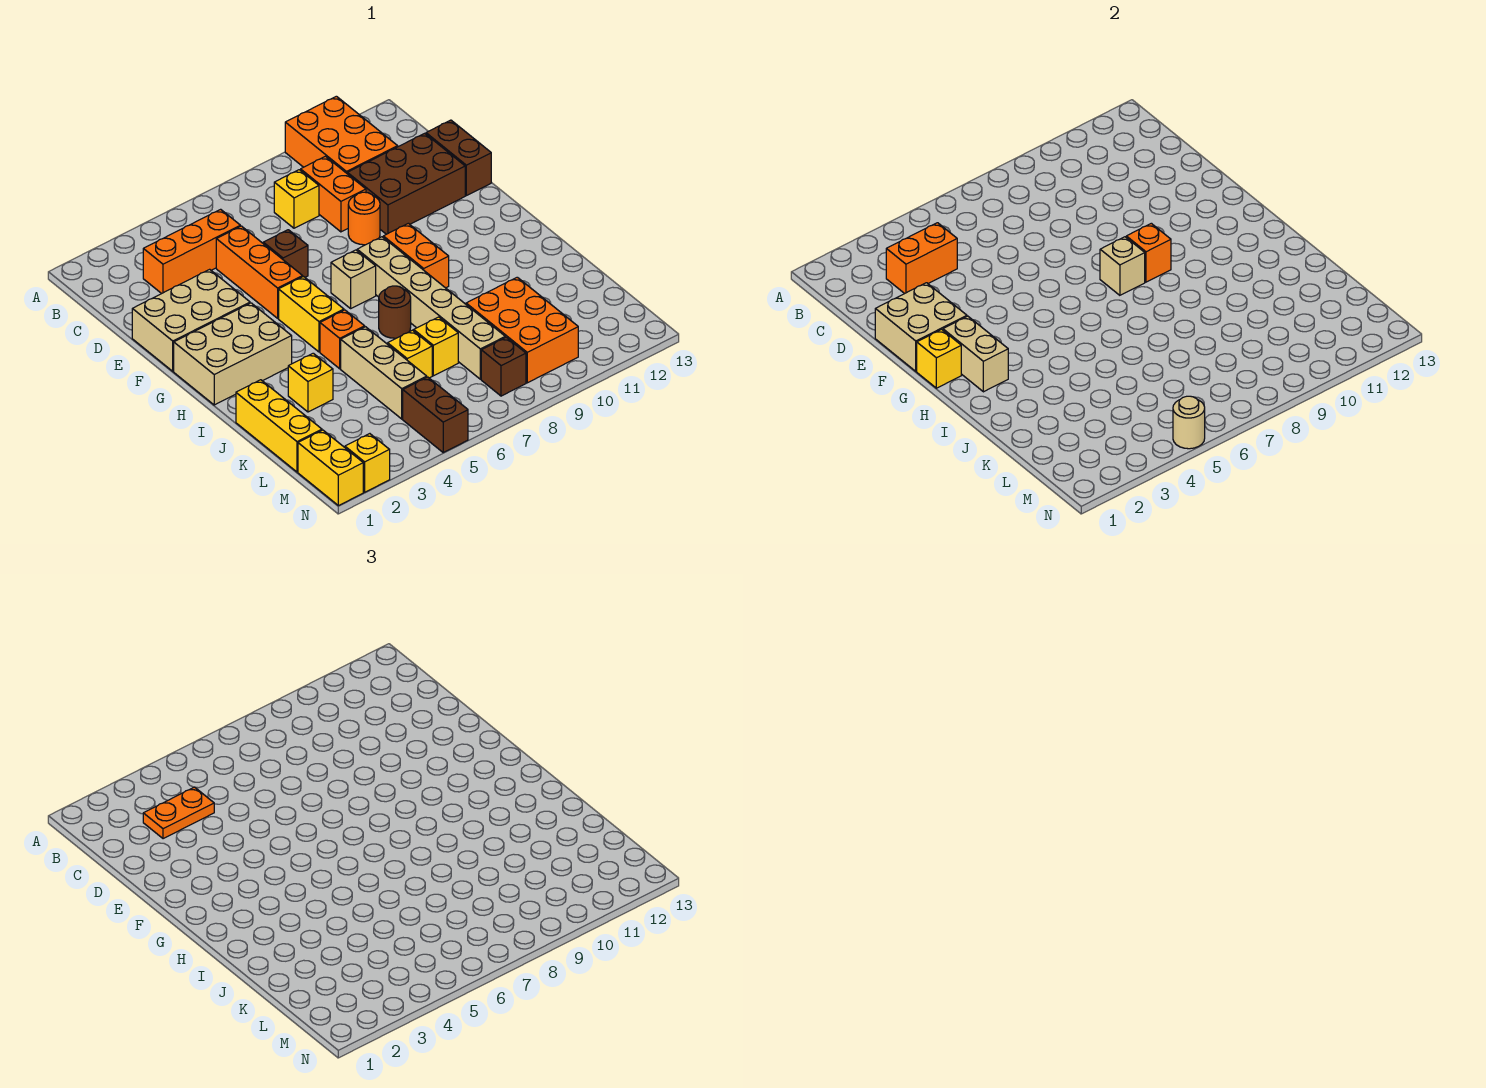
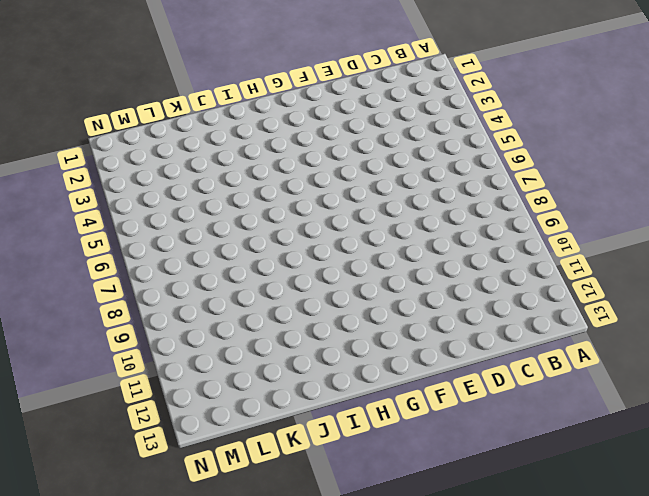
none -> orange 2x3 brick [285,96,398,173]
none -> orange 1x3 brick [143,209,240,294]
none -> yellow 1x1 brick [274,170,319,228]
none -> orange 1x2 brick [301,156,366,232]

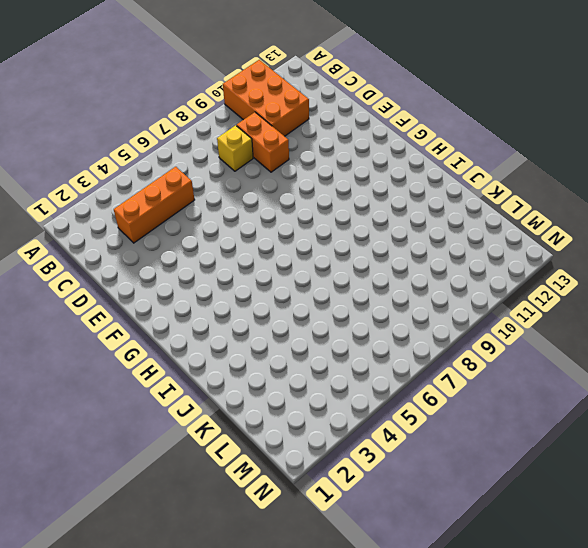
none -> orange 1x3 brick [216,226,303,318]
none -> brown 2x3 brick [347,133,465,234]
none -> brown 1x2 brick [426,120,491,196]
none -> tan 2x3 brick [132,269,250,371]

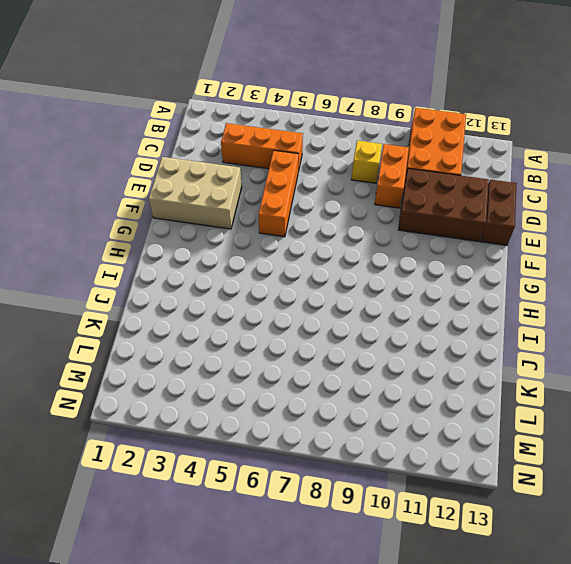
none -> brown 1x1 brick [263,230,308,277]
none -> orange 1x1 round brick [348,192,380,245]
none -> tan 2x3 brick [174,303,292,405]
none -> yellow 1x2 brick [279,277,344,352]

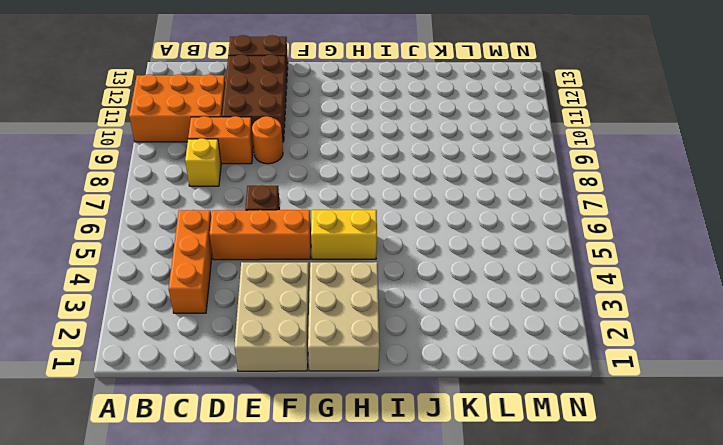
none -> tan 1x1 brick [331,250,376,308]
none -> tan 1x6 brick [357,237,505,379]
none -> orange 1x2 brick [383,223,449,288]
none -> orange 1x1 brick [320,310,365,369]

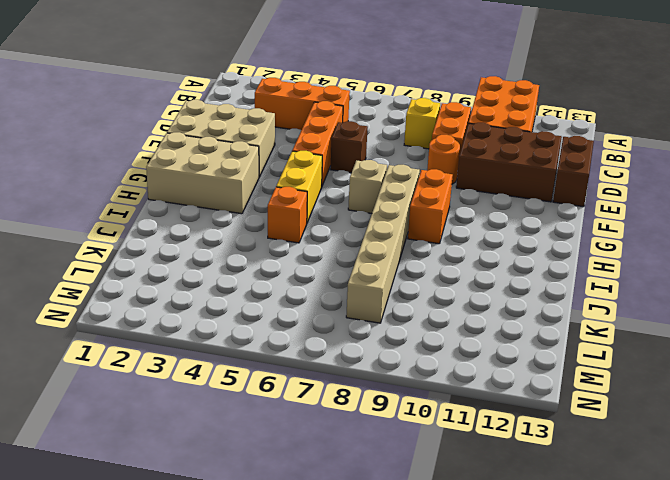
none -> brown 1x1 round brick [379,286,411,338]
none -> yellow 1x3 brick [236,380,322,472]
none -> yellow 1x1 brick [288,353,333,412]
none -> tan 1x3 brick [341,327,427,419]

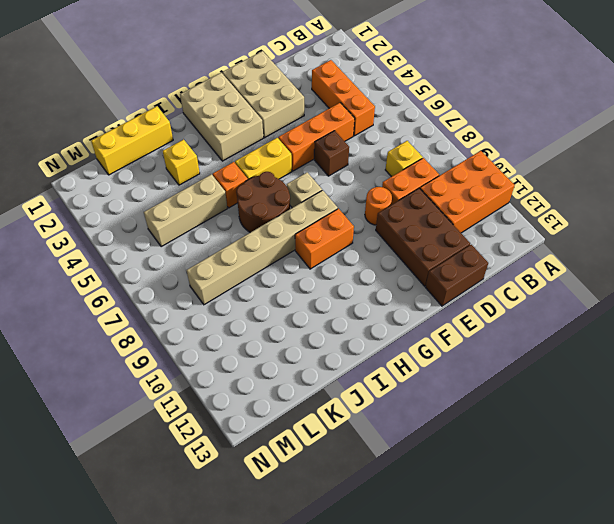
brown 2x2 round brick [236,172,290,232] -> brown 1x1 round brick [379,286,411,338]
none -> yellow 1x1 brick [388,330,432,378]
none -> yellow 1x1 brick [414,317,458,376]
none -> orange 2x3 brick [466,277,578,383]
none -> yellow 1x2 brick [298,430,363,506]

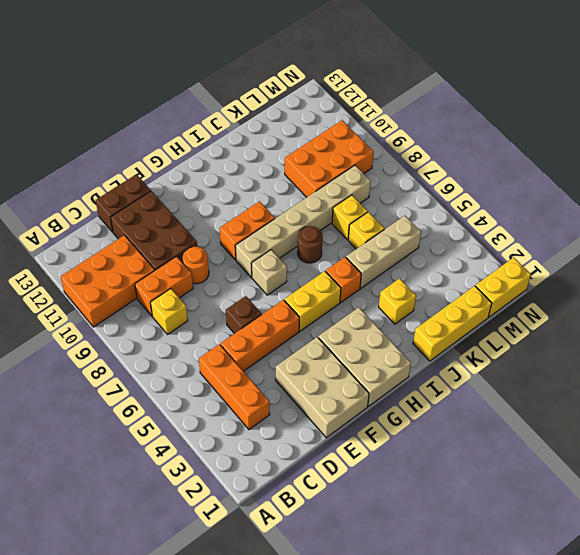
none -> brown 1x2 brick [403,377,468,452]
none -> brown 1x1 brick [481,337,526,396]
none -> yellow 1x1 brick [345,434,390,492]
none -> orange 1x2 brick [886,223,957,294]

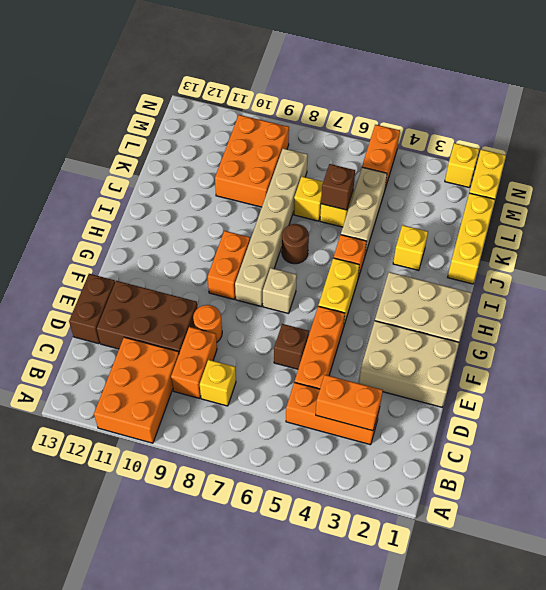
brown 1x1 brick [321,164,355,210] -> brown 1x1 brick moved to [481,337,526,396]
orange 1x2 brick [362,125,400,188] -> brown 1x2 brick [403,377,468,452]
none -> tan 2x2 brick [875,283,967,371]
none -> yellow 1x1 brick [917,329,961,388]
none -> tan 1x2 brick [943,316,1008,392]
none -> tan 1x1 brick [1100,237,1145,295]

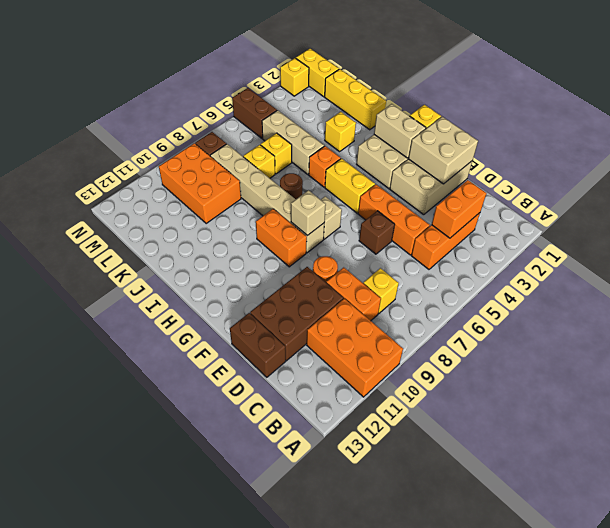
none -> orange 1x1 brick [1126,223,1171,282]
none -> tan 1x1 round brick [1173,396,1205,449]
none -> orange 1x2 plate [143,787,214,839]

